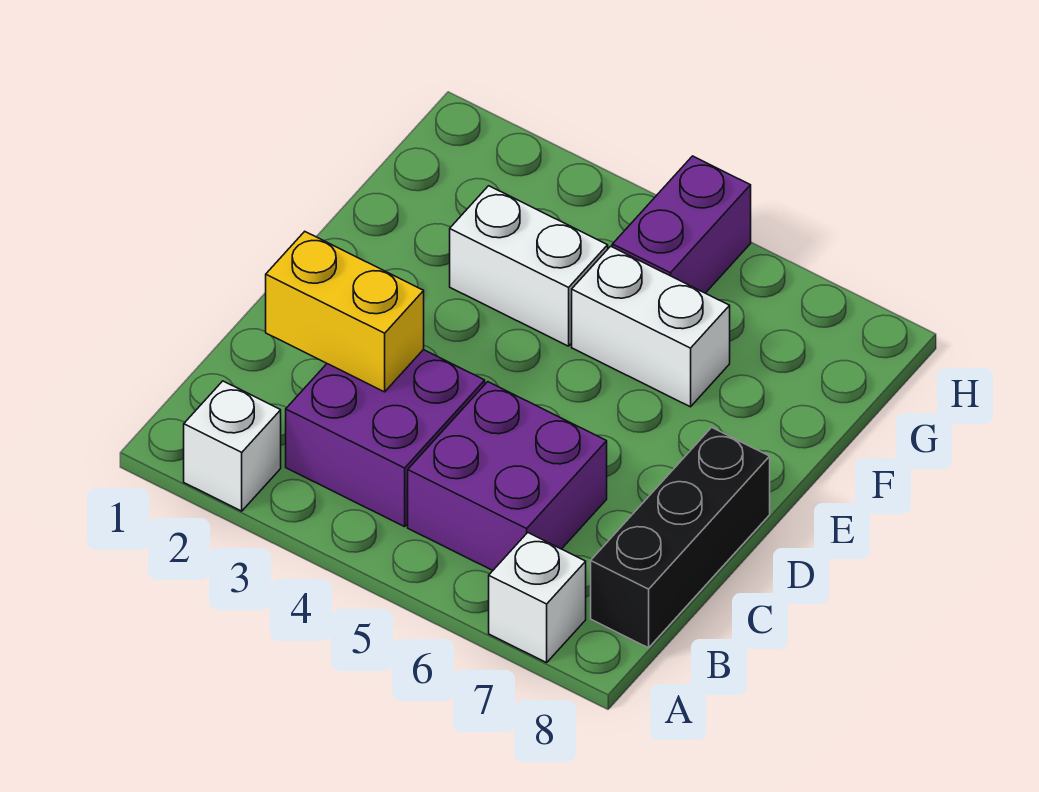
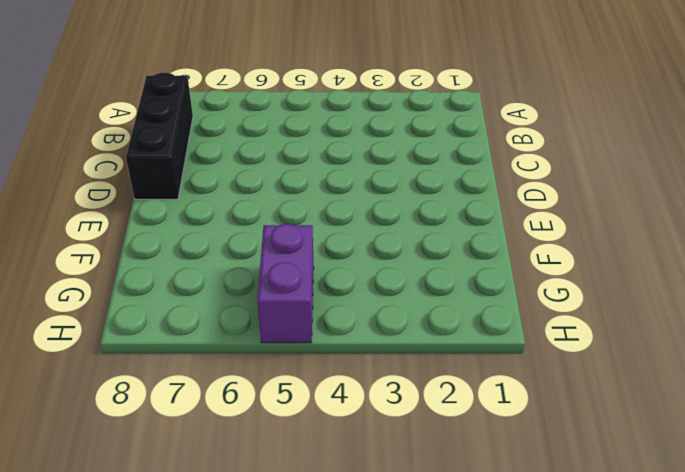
none -> white 1x1 brick [184,381,281,511]
none -> white 1x1 brick [489,533,586,663]

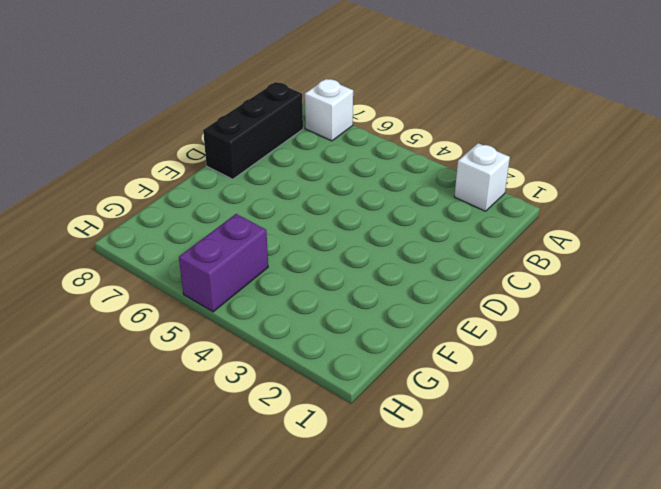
none -> purple 2x2 brick [286,350,485,527]
none -> purple 2x2 brick [408,382,607,570]

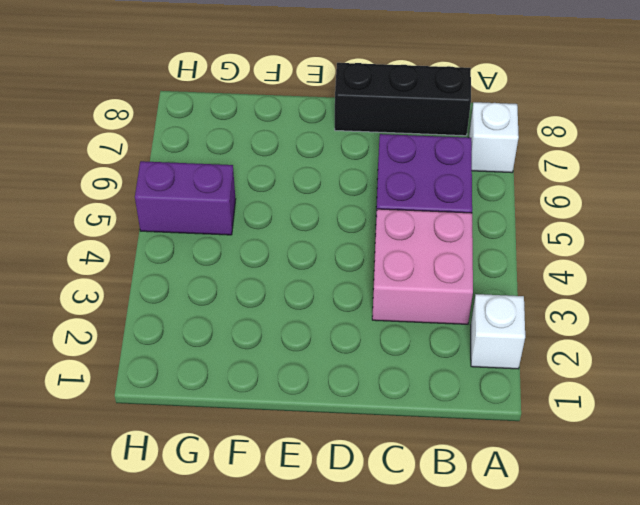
pink 2x2 brick [372,209,473,324] -> purple 2x2 brick [286,350,485,527]
none -> white 1x2 brick [450,186,608,346]
none -> white 1x2 brick [572,246,730,407]

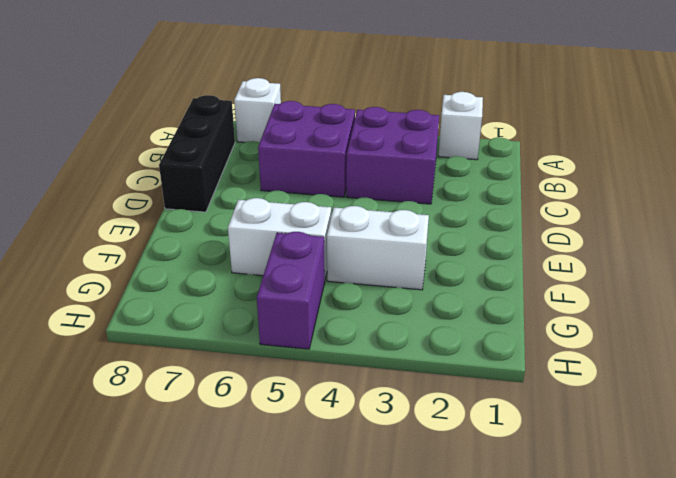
none -> yellow 1x2 brick [266,232,424,392]

